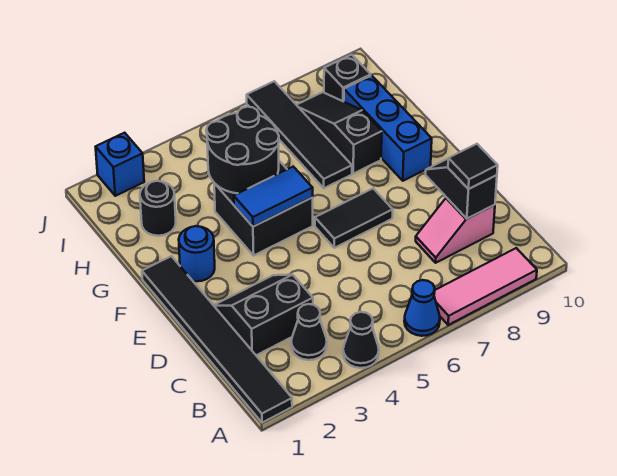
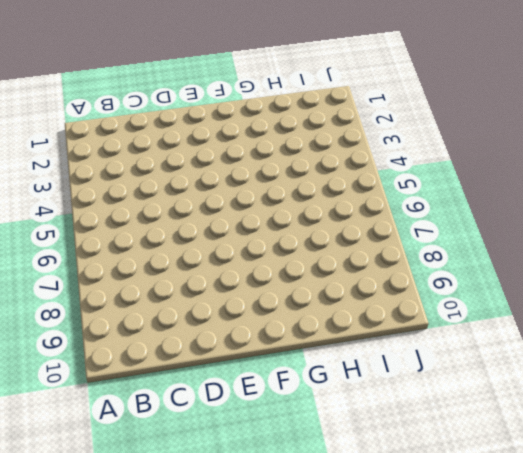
none -> black 1x6 tile [142,256,292,423]
none -> black 1x1 cone [343,312,379,368]
none -> blue 1x1 cone [404,280,440,336]

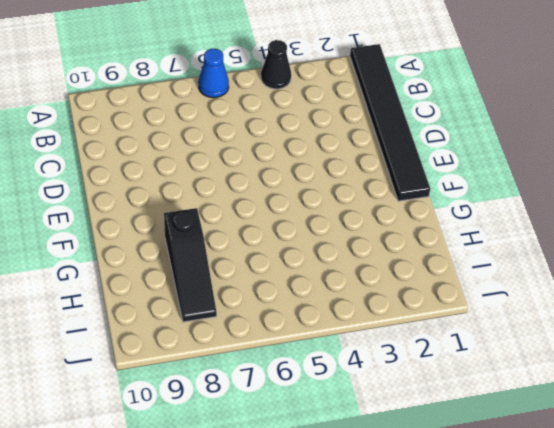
none -> pink 1x3 tile [434,248,537,325]
none -> black 1x1 cone [291,304,327,360]
none -> black 2x2 slope [214,275,313,355]

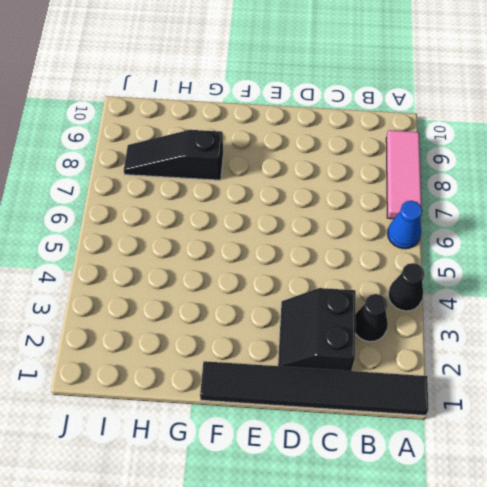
none -> pink 1x2 slope [416,198,495,263]
none -> black 1x2 tile [315,189,393,248]
none -> blue 1x1 round brick [179,226,215,281]

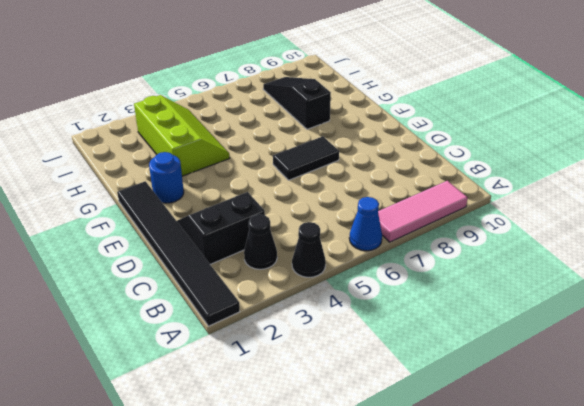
lime 2x3 slope [134,95,230,176] -> black 2x2 brick [214,161,313,255]
none -> pink 1x2 slope [416,198,495,263]
none -> blue 1x3 brick [344,75,432,181]
none -> black 1x4 tile [247,81,352,188]

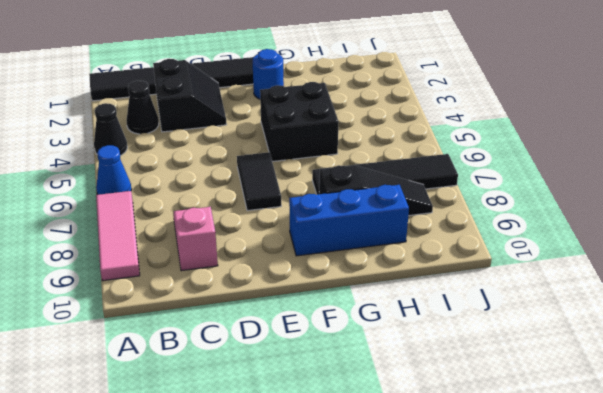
none -> black 1x1 round brick [140,181,176,236]
none -> black 1x1 brick [324,55,371,101]
none -> blue 1x1 brick [96,133,144,196]

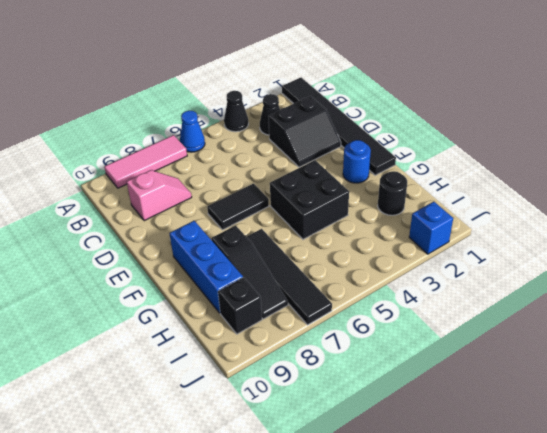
none -> black 1x2 slope [426,159,497,219]
none -> blue 1x2 tile [234,167,313,227]
none -> black 2x2 round brick [206,107,279,193]

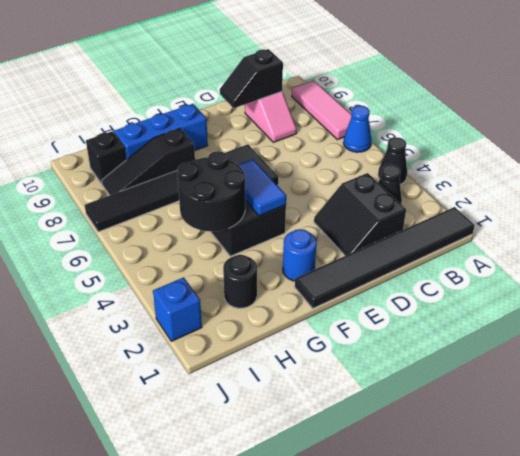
none -> black 1x1 tile [448,144,498,189]

